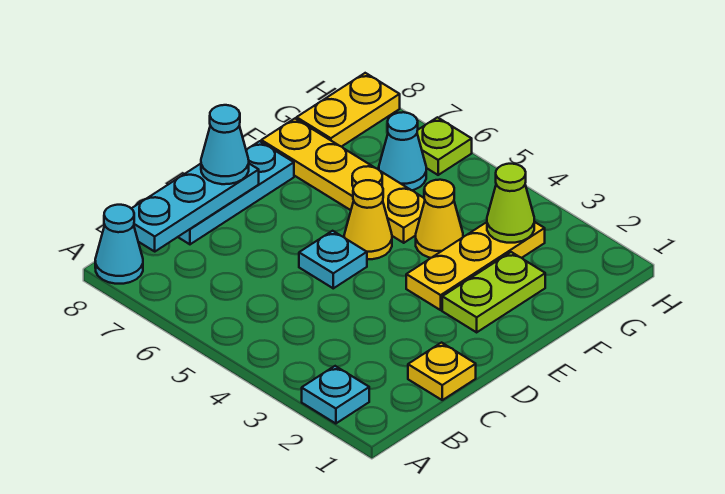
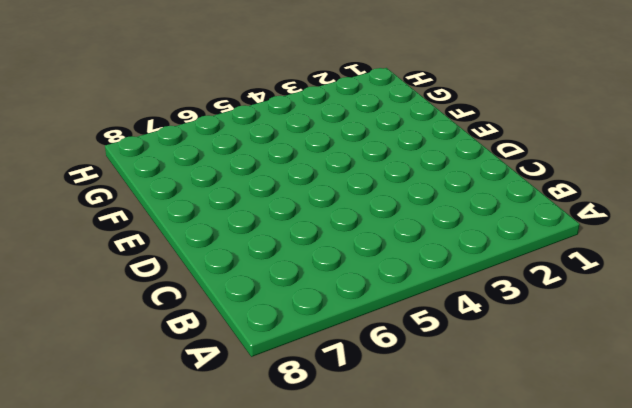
none -> cyan 1x1 plate [302,366,369,424]
none -> cyan 1x1 cone [95,205,143,284]
none -> yellow 1x1 plate [408,343,476,400]

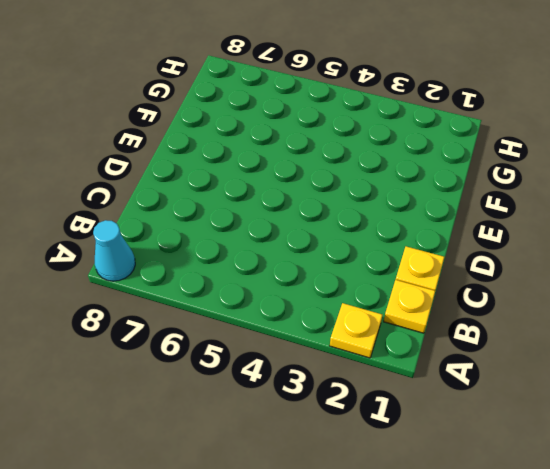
yellow 1x1 plate [330,303,382,358] -> cyan 1x1 plate [302,366,369,424]
yellow 1x1 plate [384,280,435,333] -> none
none -> cyan 1x3 plate [178,141,294,244]
none -> cyan 1x1 plate [299,231,367,288]
none -> lime 1x2 plate [442,252,545,332]

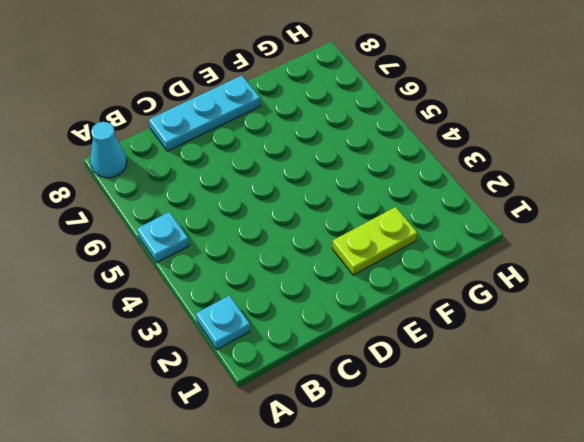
cyan 1x1 plate [137,212,189,263] -> cyan 1x1 plate moved to [299,231,367,288]
none -> yellow 1x1 plate [408,343,476,400]
none -> yellow 1x3 plate [406,222,545,310]
none -> yellow 1x1 cone [344,180,392,259]

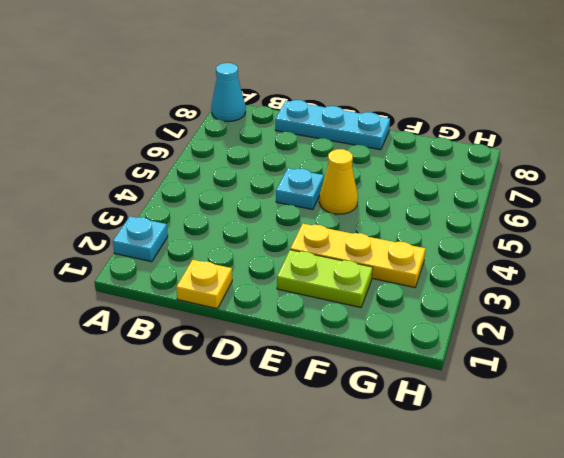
none -> yellow 1x1 cone [416,180,463,258]
none -> yellow 1x4 plate [261,119,425,243]
none -> cyan 1x1 cone [379,112,426,190]

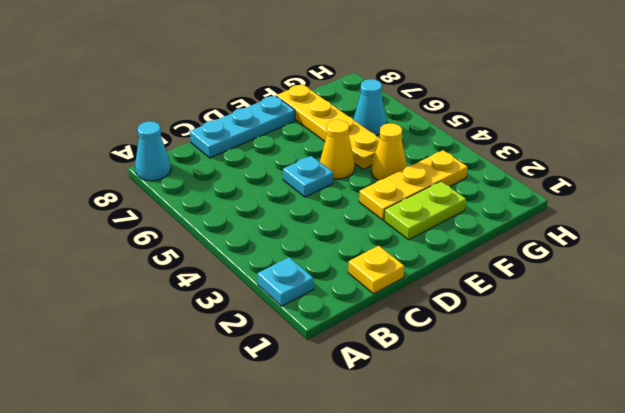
none -> yellow 1x2 plate [297,73,400,147]
none -> lime 1x1 plate [417,117,472,175]
none -> cyan 1x3 plate [131,164,259,251]

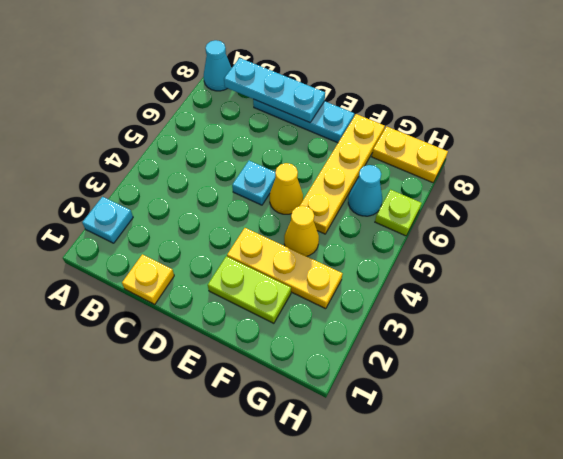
none -> lime 1x1 cone [487,164,534,243]
none -> cyan 1x1 cone [201,105,249,184]

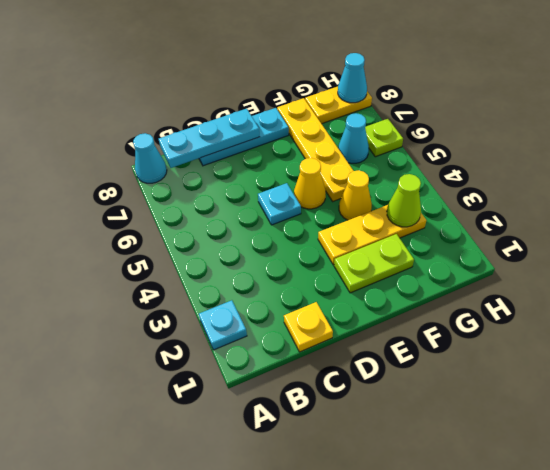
cyan 1x1 cone [338,53,367,103] -> cyan 1x1 cone moved to [201,105,249,184]

